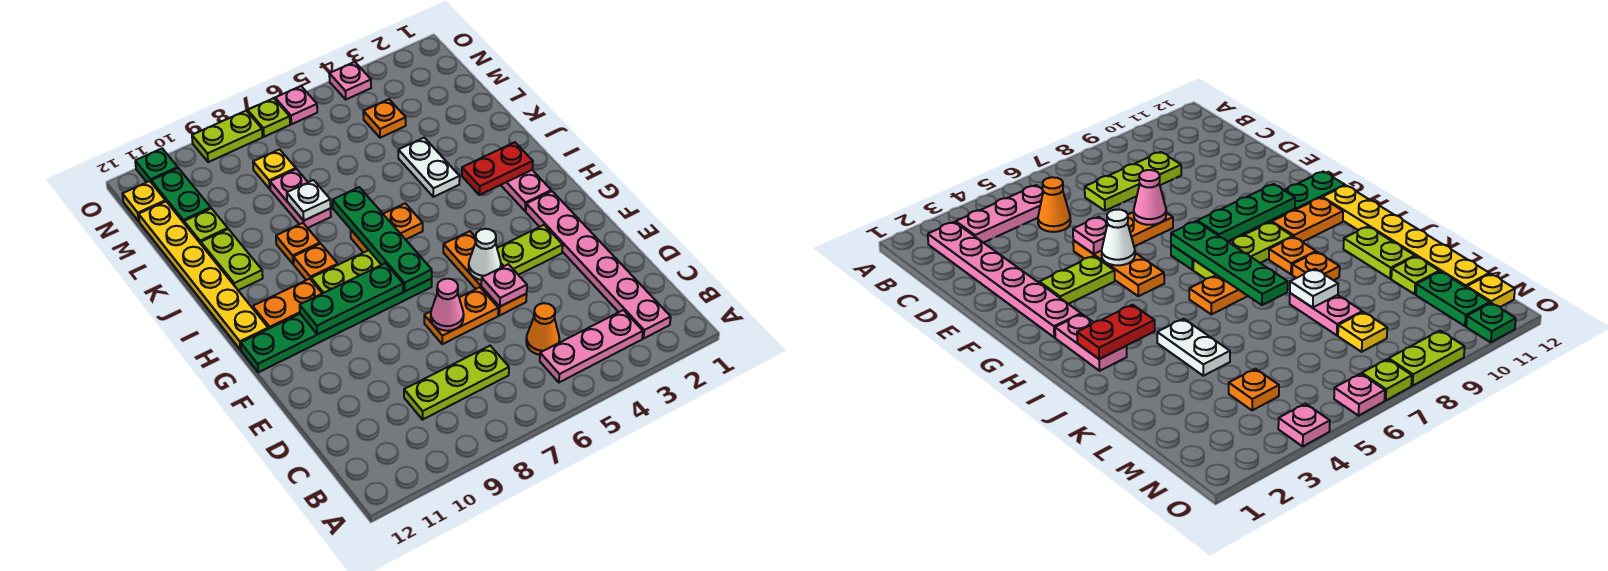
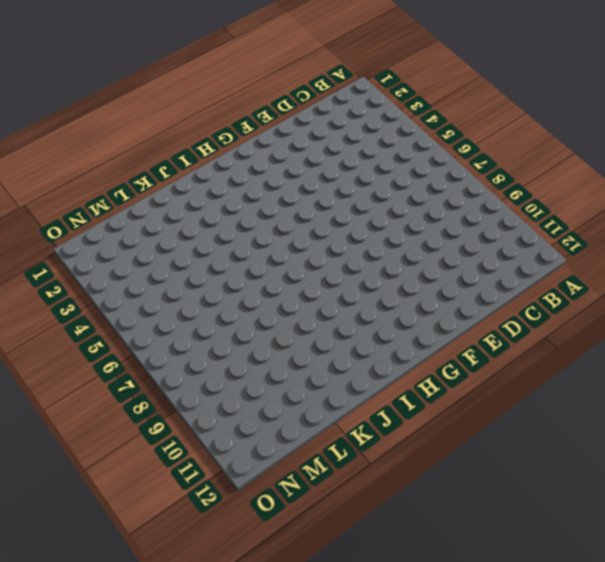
none -> pink 1x6 plate [526,191,671,339]
none -> pink 1x3 plate [540,310,643,382]
none -> orange 1x1 cone [526,303,559,355]
none -> lime 1x3 plate [404,346,509,420]

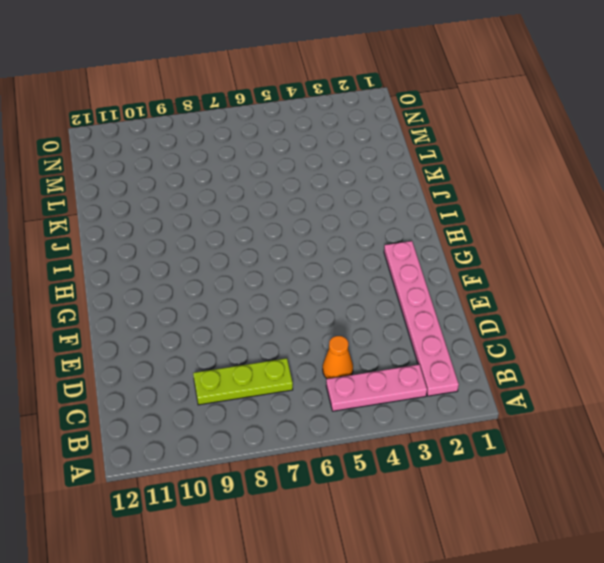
none -> orange 1x3 plate [443,231,527,316]
none -> orange 1x2 plate [424,287,498,344]
none -> lime 1x2 plate [497,225,563,275]
none -> green 1x6 plate [241,279,432,372]

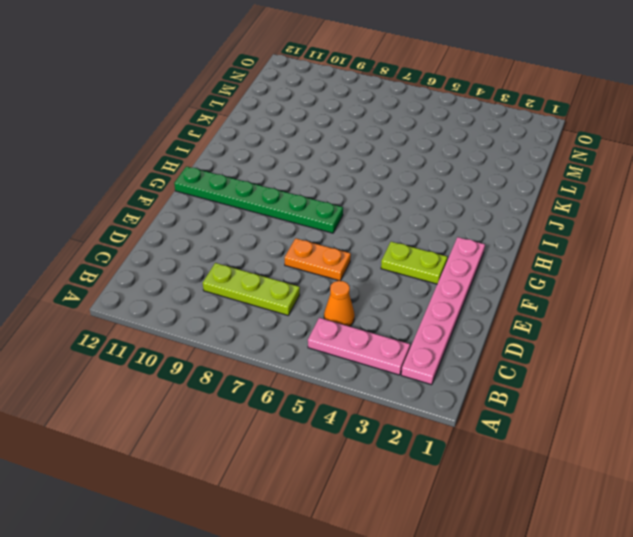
none -> orange 1x3 plate [443,231,527,316]
none -> pink 1x2 plate [501,170,551,211]
none -> lime 1x3 plate [311,250,381,294]
none -> orange 1x2 plate [253,279,322,329]

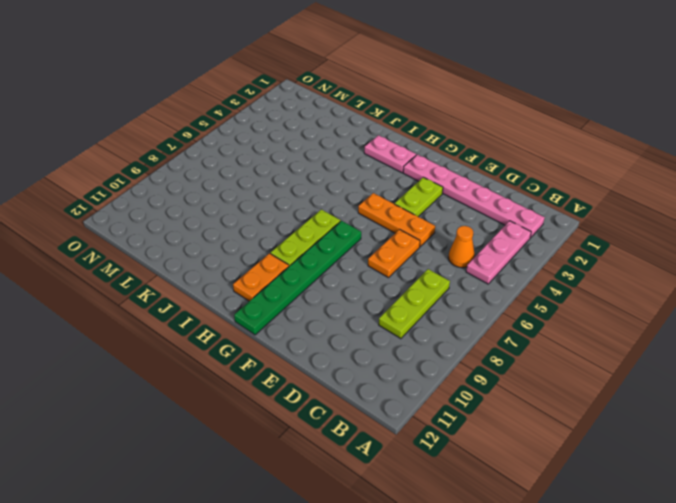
none -> yellow 1x6 plate [139,201,268,350]
none -> orange 1x2 plate [351,203,423,253]
none -> orange 1x1 plate [293,244,338,280]
none -> white 1x2 plate [398,138,460,197]

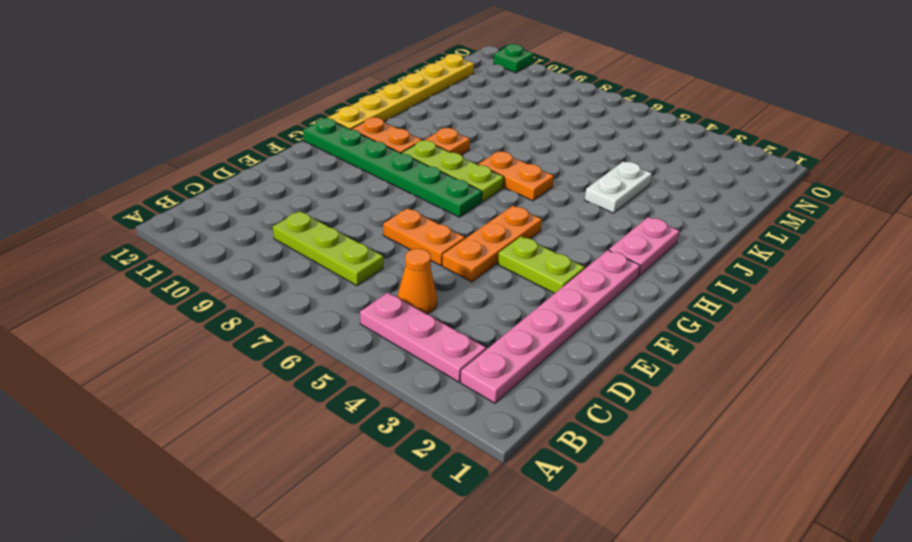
none -> orange 1x1 plate [276,223,320,264]
none -> lime 1x2 plate [201,229,263,290]
none -> pink 1x2 plate [270,169,331,228]
none -> lime 1x1 plate [184,209,228,244]

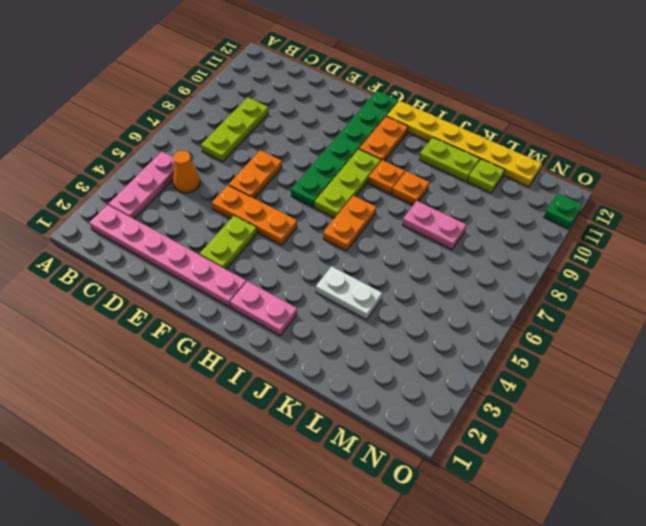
none -> orange 1x1 plate [363,99,406,138]
none -> yellow 1x1 plate [253,149,296,189]
none -> green 1x2 plate [151,168,211,223]
none -> yellow 1x1 plate [122,181,165,221]

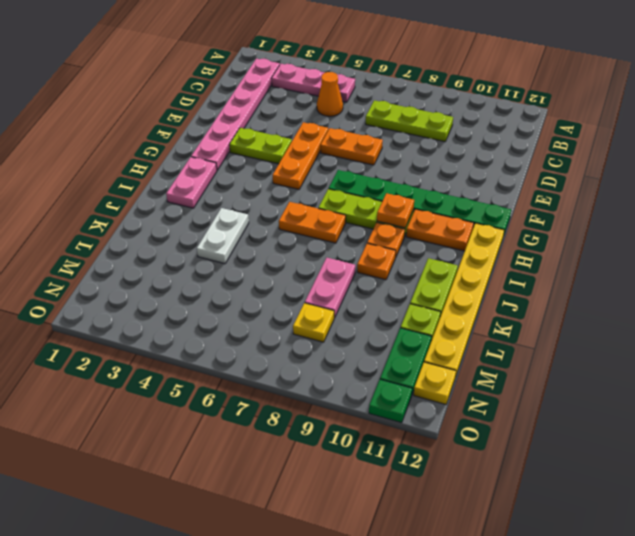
orange 1x1 plate [377,193,414,228] -> orange 1x1 plate moved to [363,99,406,138]
none -> pink 1x1 plate [329,62,371,99]
none -> pink 1x1 plate [275,86,317,124]
none -> lime 1x1 plate [248,98,290,137]
none -> lime 1x2 plate [192,111,263,162]

